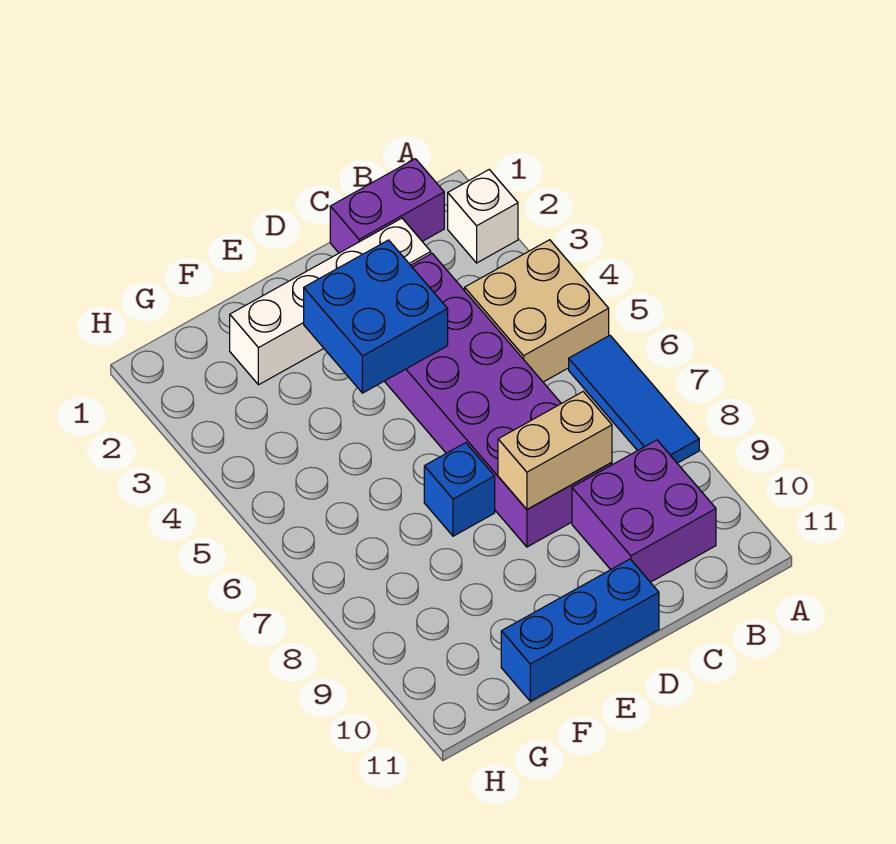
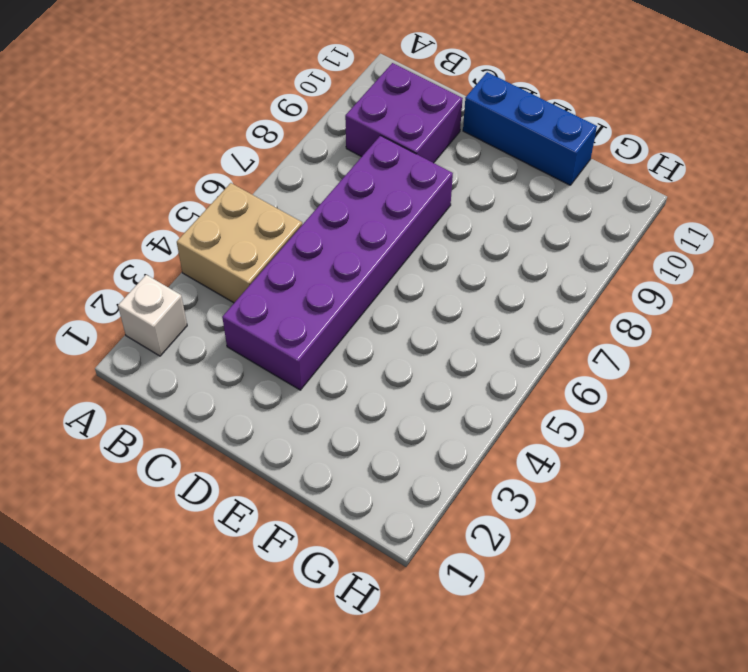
none -> blue 1x3 tile [569,335,699,463]
none -> purple 1x2 brick [330,159,444,253]

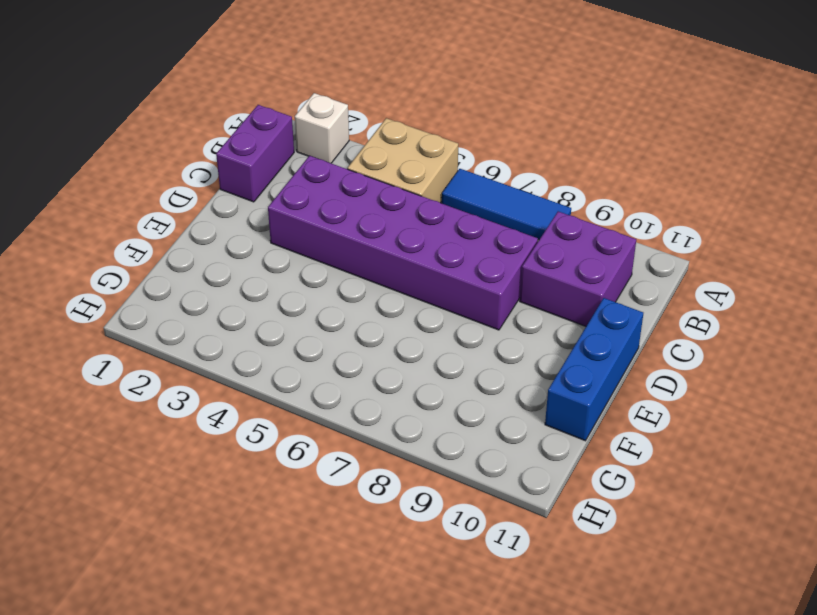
none -> white 1x4 brick [230,218,431,385]
none -> blue 1x1 brick [424,443,495,536]

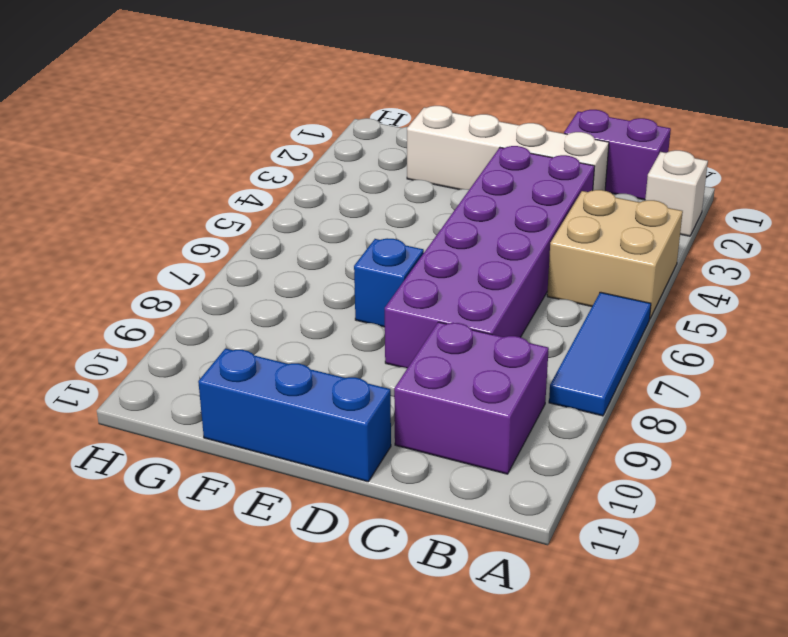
none -> tan 1x2 brick [498,392,612,509]
none -> blue 2x2 brick [304,240,448,393]

